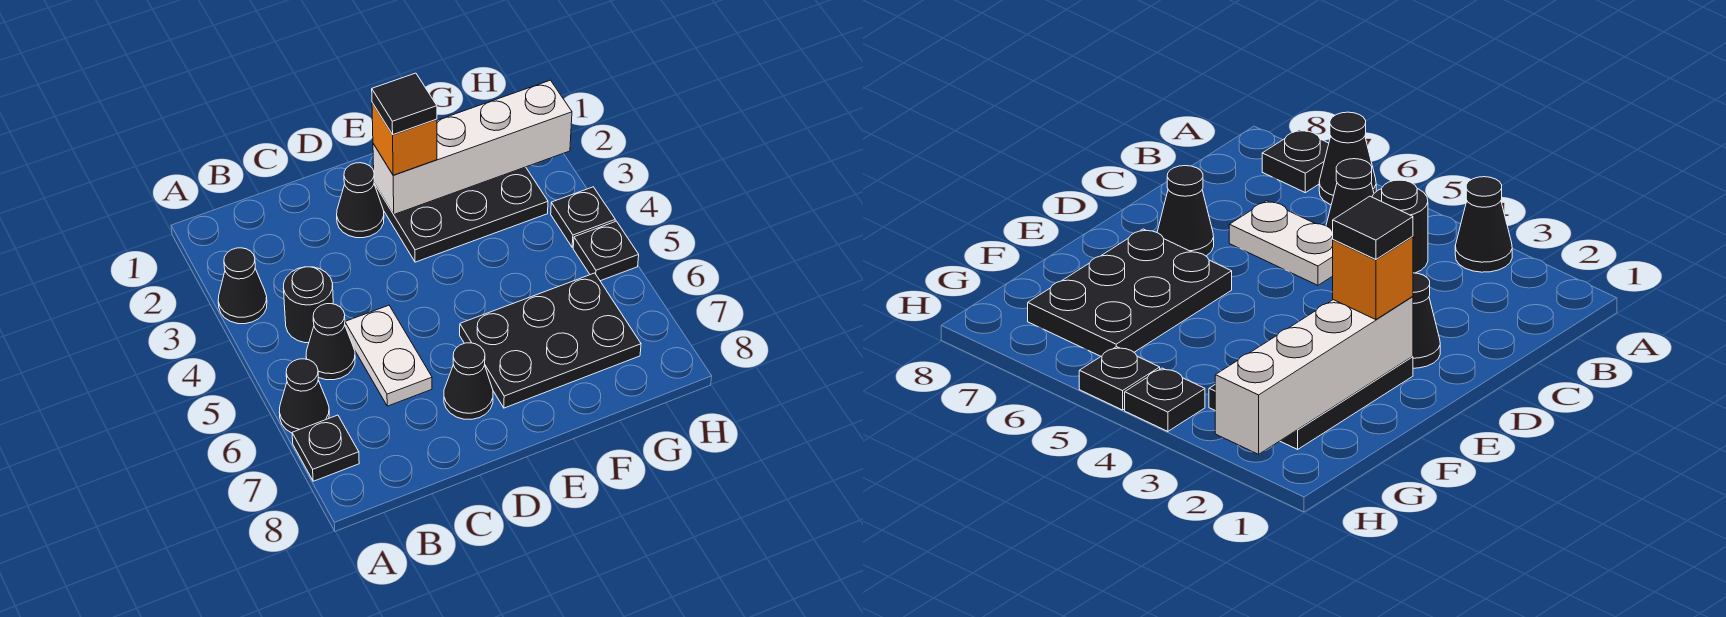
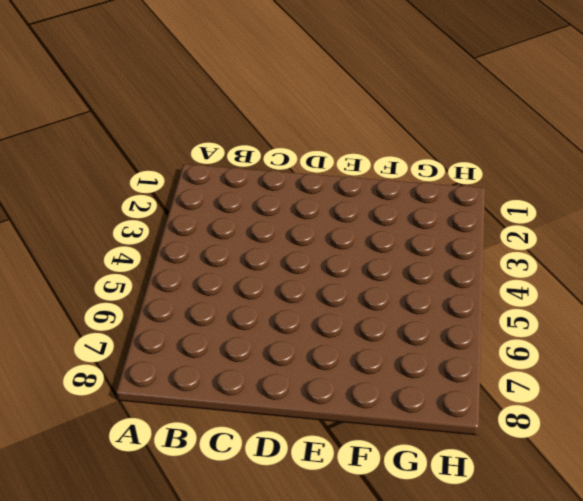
none -> black 1x1 cone [218,248,267,324]
none -> black 1x1 cone [279,359,329,433]
none -> black 1x1 plate [292,415,359,481]

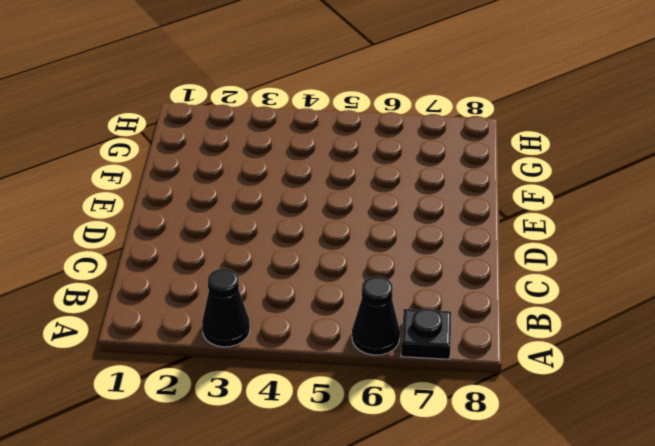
none -> black 1x1 round brick [283,267,333,343]
none -> black 1x1 cone [306,304,355,380]
none -> white 1x2 plate [345,305,432,406]

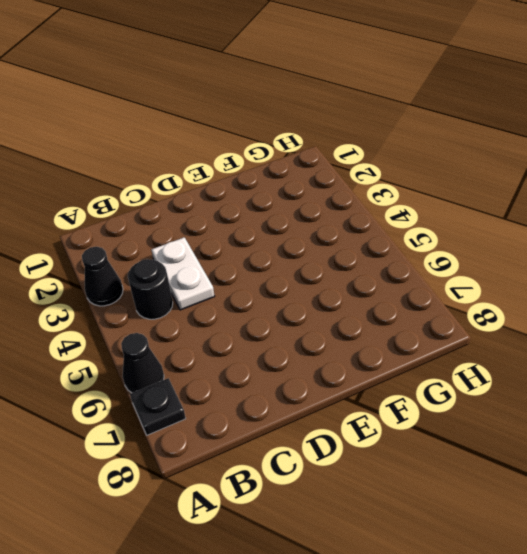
white 1x2 plate [152,237,215,310] -> white 1x2 plate moved to [345,305,432,406]
none -> black 1x1 cone [306,304,355,380]
none -> black 1x1 cone [337,163,384,238]
none -> black 1x1 cone [444,343,493,419]

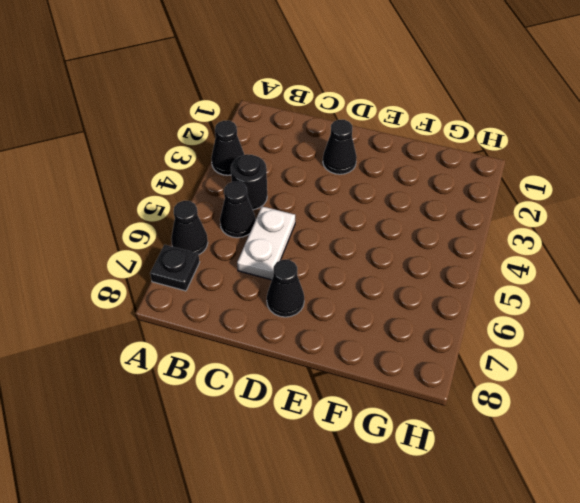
none -> black 2x3 plate [374,167,548,262]
none -> black 2x3 plate [460,273,641,408]
none -> black 1x1 plate [551,187,615,247]

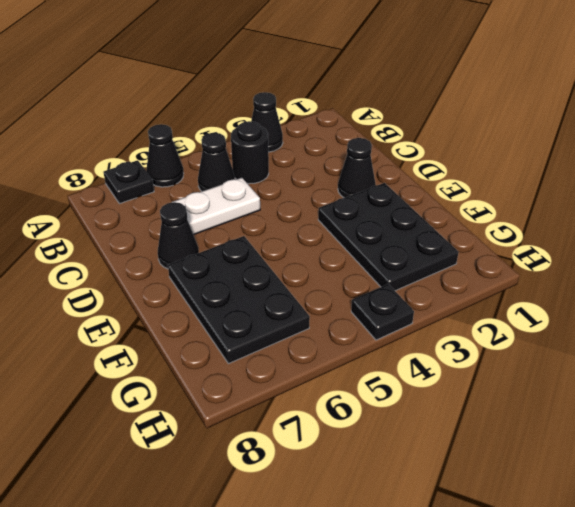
none -> black 1x1 plate [573,221,639,281]
none -> white 1x4 brick [373,80,572,214]
none -> orange 1x1 brick [372,103,437,175]

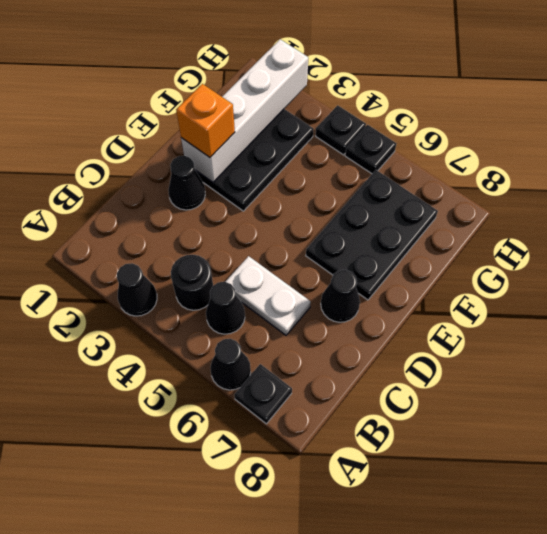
none -> black 1x1 tile [372,73,437,135]

